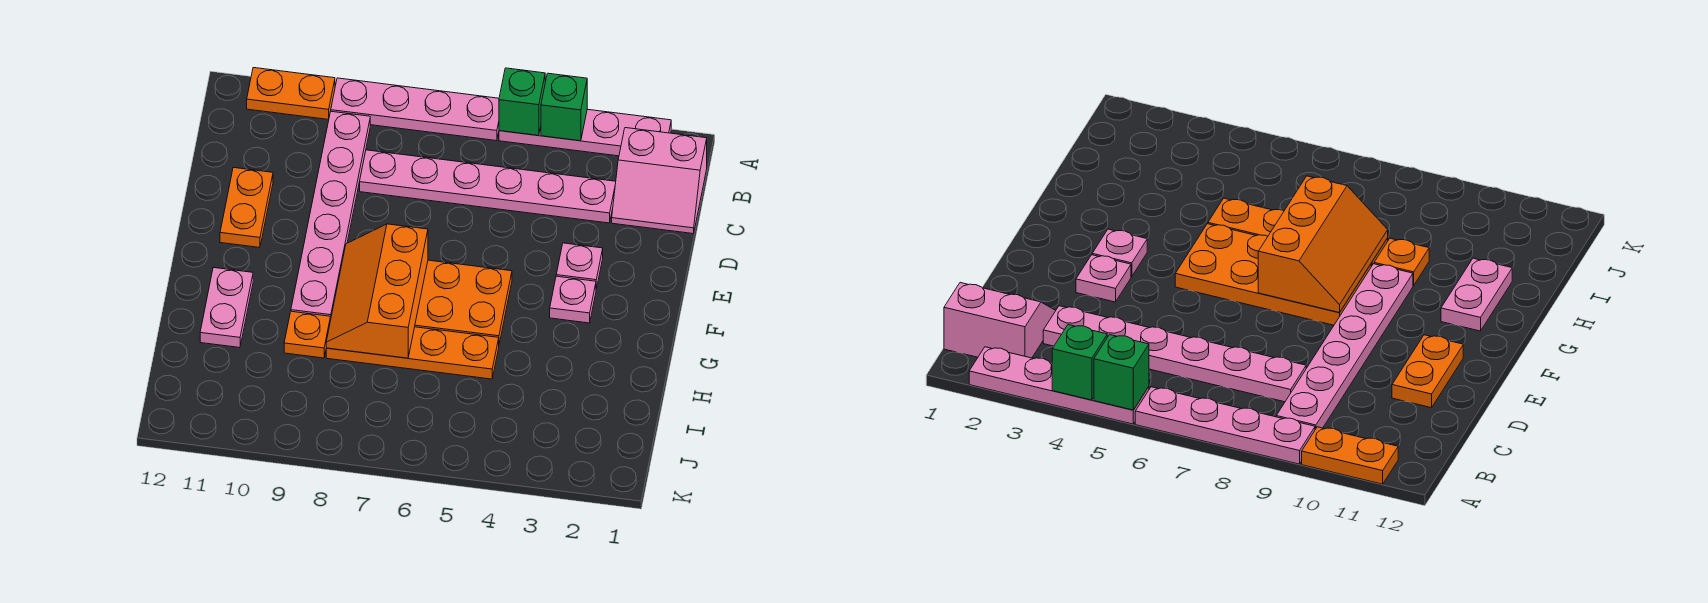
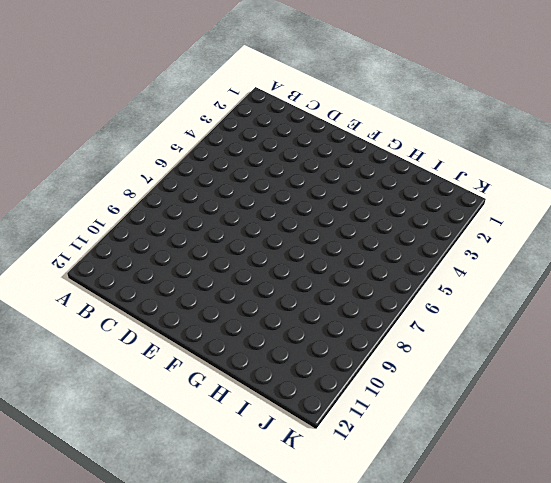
none -> pink 1x4 plate [499,109,671,156]
none -> pink 1x4 plate [331,78,499,141]
none -> orange 1x2 plate [247,68,335,119]

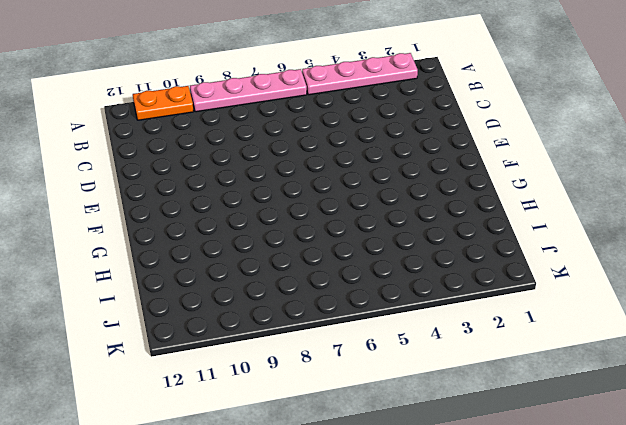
none -> pink 2x2 slope [612,128,707,234]
none -> pink 1x6 plate [291,111,370,317]
none -> pink 1x6 plate [360,150,616,223]

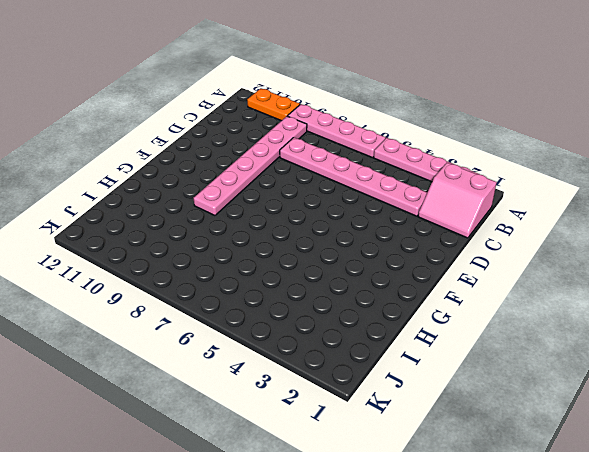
none -> orange 1x2 plate [220,168,273,248]
none -> pink 1x1 plate [556,243,603,289]
none -> pink 1x1 plate [550,276,596,323]

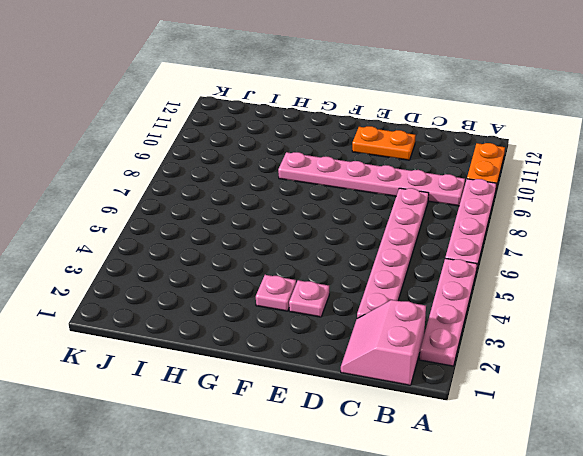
none -> orange 2x4 plate [415,260,512,344]
none -> pink 1x2 plate [200,268,253,348]
none -> orange 1x4 plate [326,327,499,379]

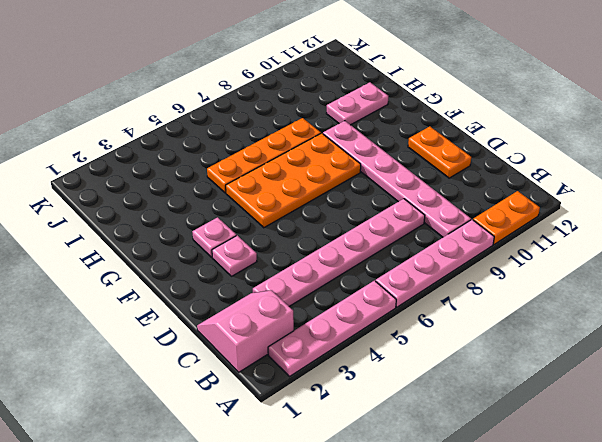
pink 1x2 plate [326,82,388,125] -> pink 1x2 plate turned to [200,268,253,348]
none -> orange 1x1 plate [284,311,331,358]
none -> green 1x1 brick [541,73,587,141]
none -> green 1x1 brick [499,68,545,136]

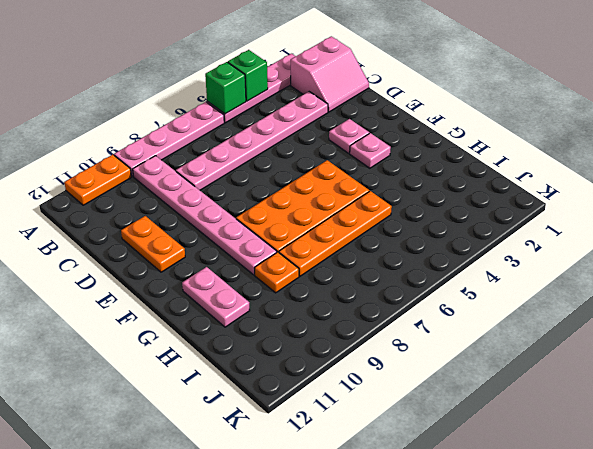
none -> orange 2x3 slope [326,224,428,358]

